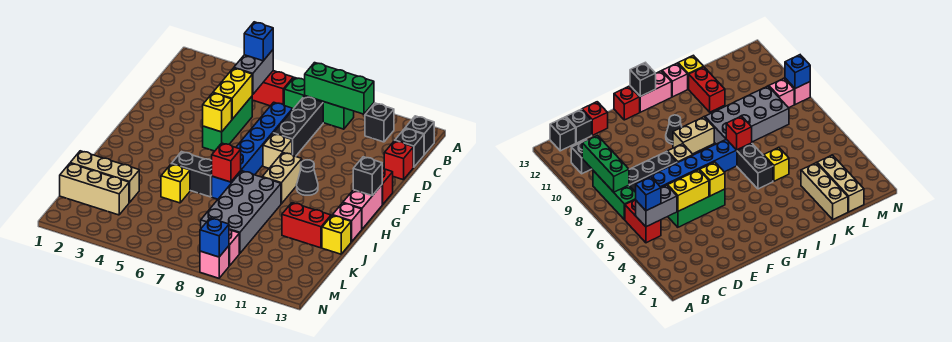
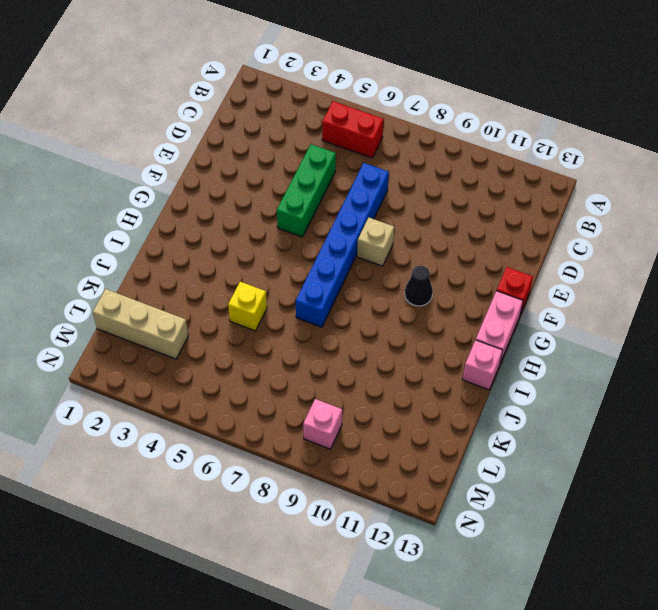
none -> green 1x3 brick [284,78,354,129]
none -> black 1x1 brick [365,103,394,142]
none -> black 1x1 brick [405,116,434,155]
none -> black 1x3 brick [273,96,323,156]

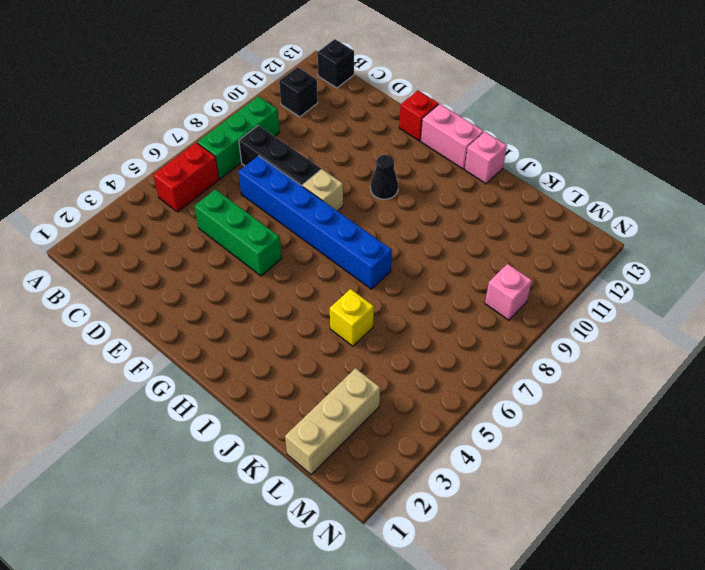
none -> black 1x1 brick [395,129,424,167]
none -> red 1x1 brick [384,141,413,180]
none -> tan 1x2 brick [263,153,302,204]
none -> black 1x2 brick [172,152,212,197]

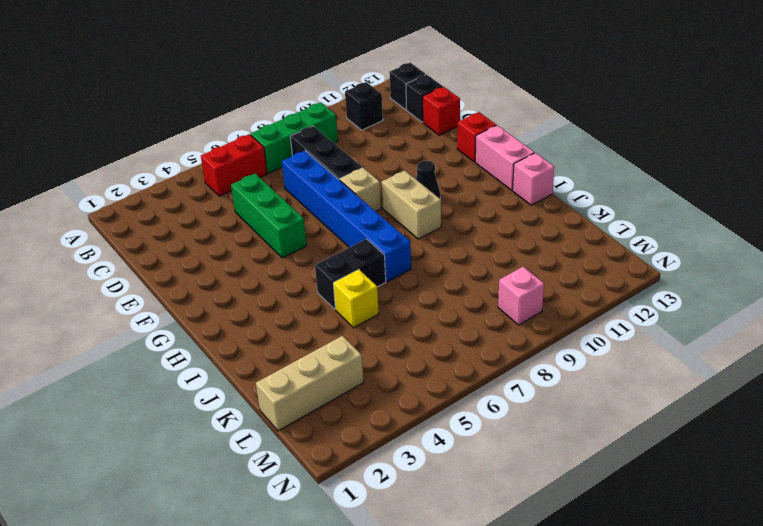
none -> grey 2x4 brick [201,171,281,253]
none -> red 1x2 brick [282,203,331,248]
none -> yellow 1x1 brick [322,215,351,254]
none -> tan 1x3 brick [71,151,139,203]

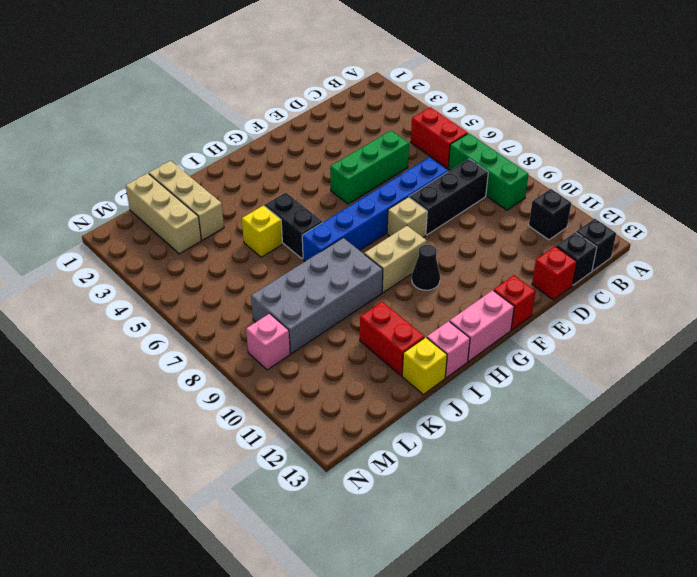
none -> pink 1x1 brick [200,246,229,278]
none -> grey 1x2 brick [234,50,273,95]
none -> green 1x3 brick [305,63,374,114]
none -> yellow 1x2 brick [213,68,252,119]

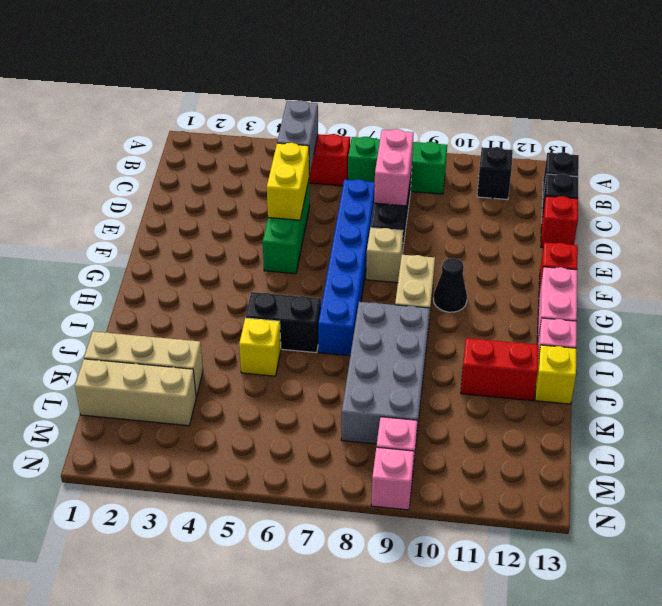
pink 1x2 brick [374,129,414,206] -> none
none -> green 1x3 brick [305,63,374,114]
none -> yellow 1x1 brick [203,93,232,132]
none -> black 1x1 brick [353,157,382,196]
none -> red 1x1 brick [212,143,241,182]

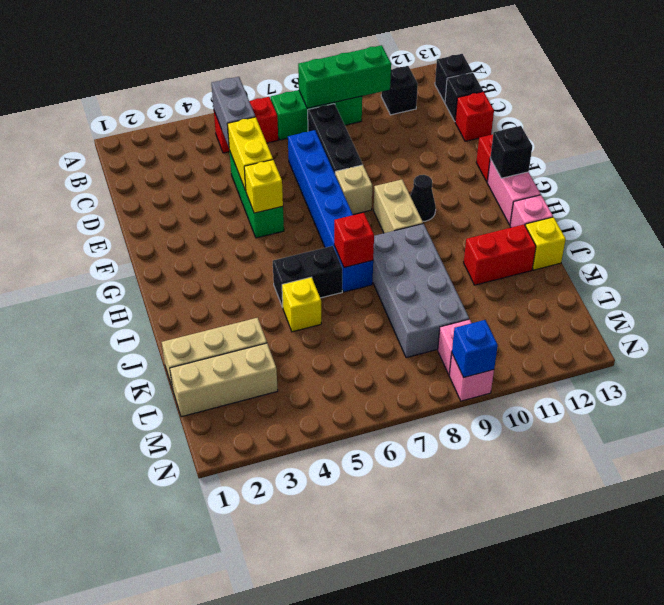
none -> blue 1x1 brick [244,22,273,61]

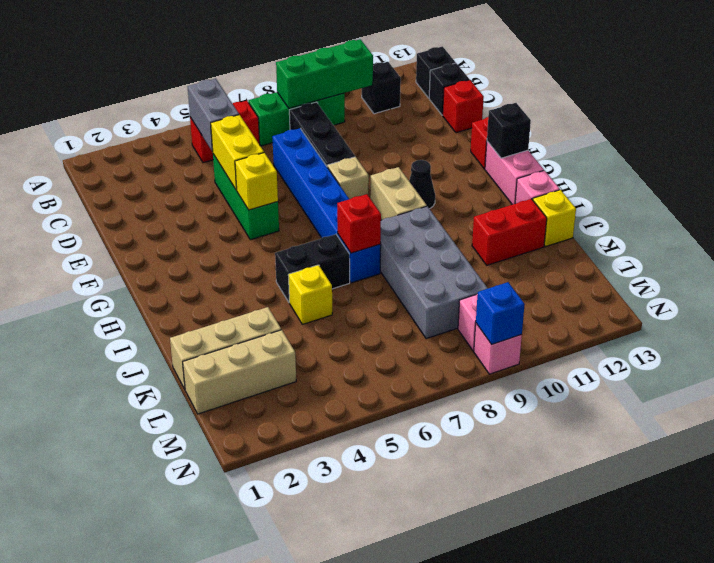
none -> blue 1x1 brick [244,22,273,61]

